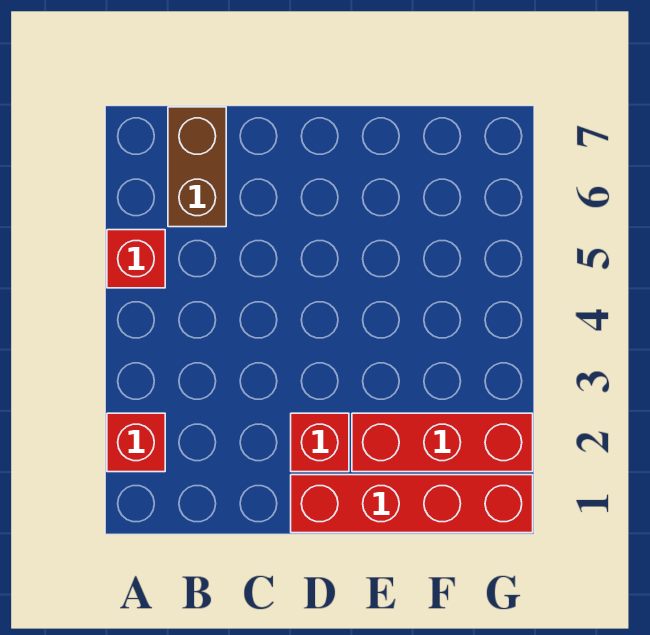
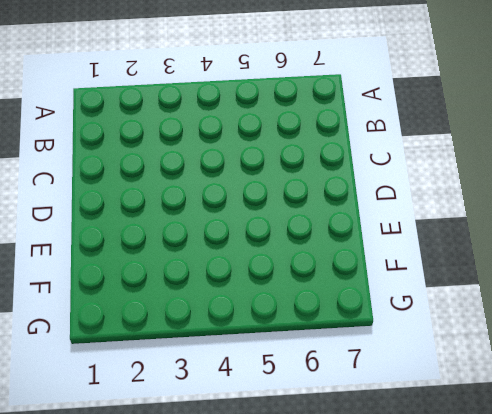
none -> red 1x1 brick [107,413,165,472]
none -> red 1x1 brick [107,230,165,288]

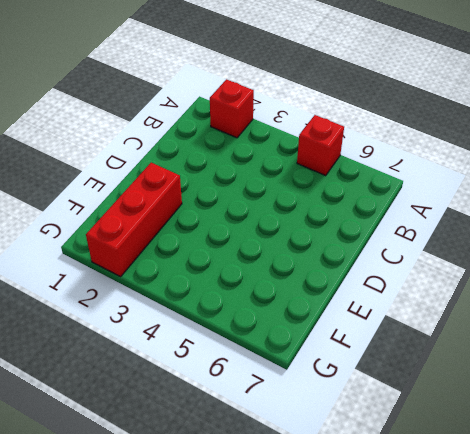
none -> brown 1x2 brick [168,107,226,227]
none -> red 1x4 brick [291,475,533,533]

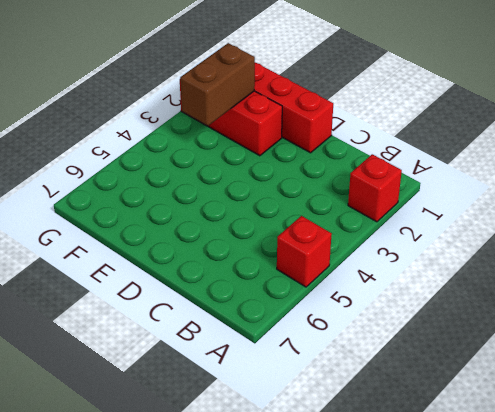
brown 1x2 brick [180,43,255,126] -> brown 1x2 brick moved to [168,107,226,227]
none -> red 1x1 brick [291,413,349,472]

